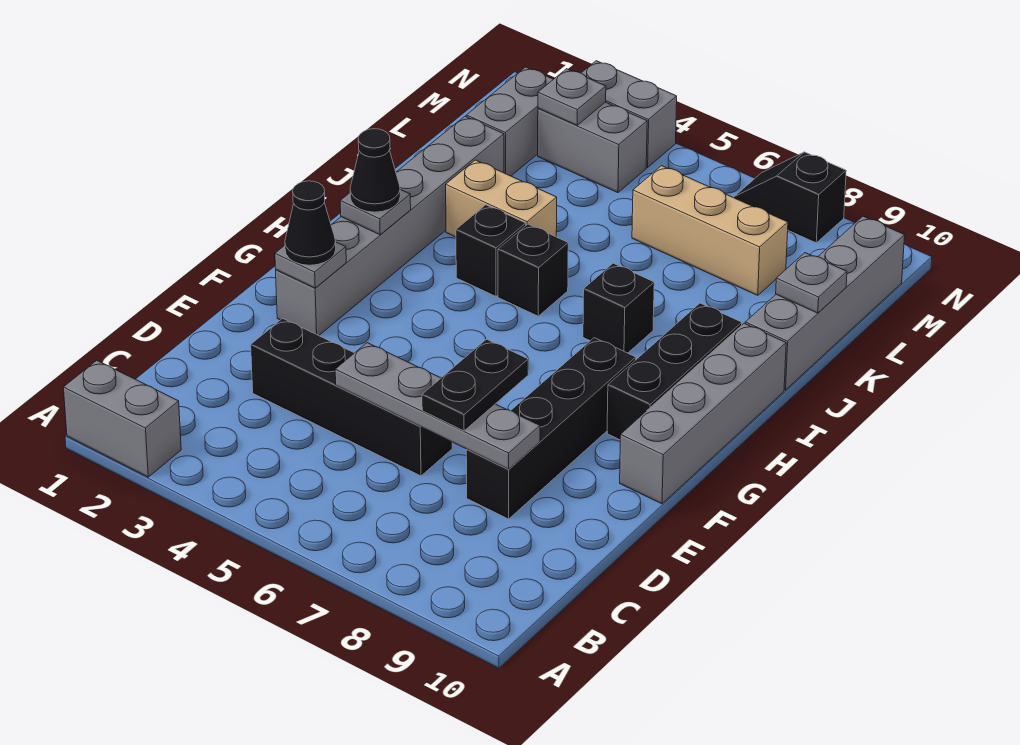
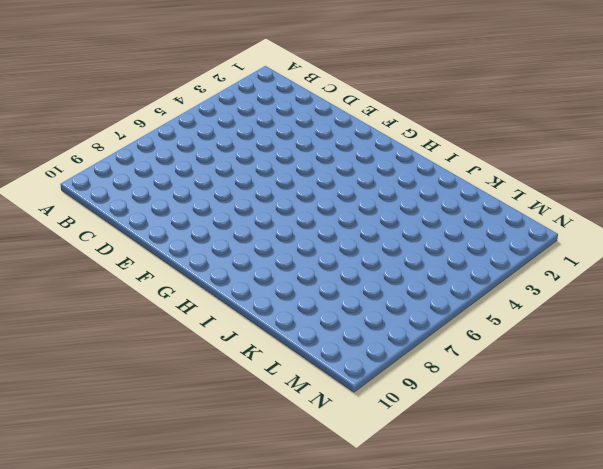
none -> grey 1x2 brick [64,360,181,477]
none -> black 1x4 brick [251,318,452,476]
none -> black 1x4 brick [466,338,636,519]

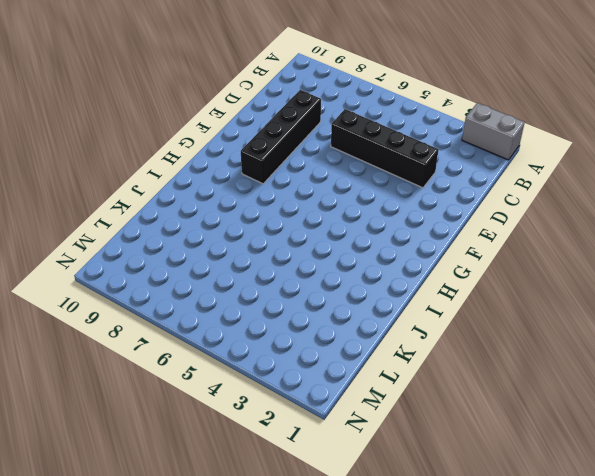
none -> grey 1x6 brick [276,116,504,336]
none -> grey 1x4 brick [620,323,786,504]
none -> black 1x3 brick [607,303,742,440]

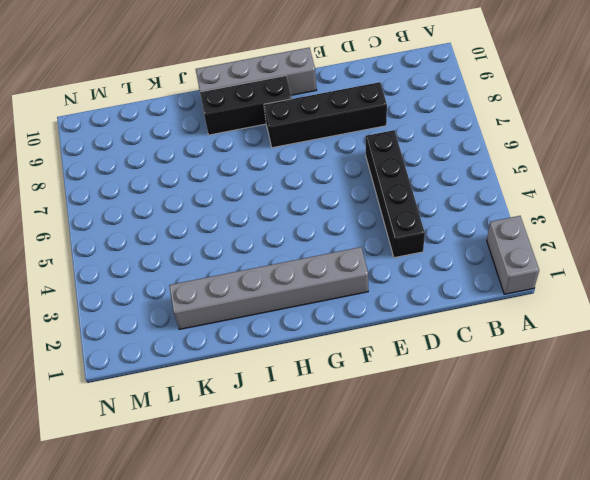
none -> black 1x1 brick [456,205,526,296]
none -> black 1x1 brick [498,224,568,316]
none -> black 1x1 brick [583,263,654,353]

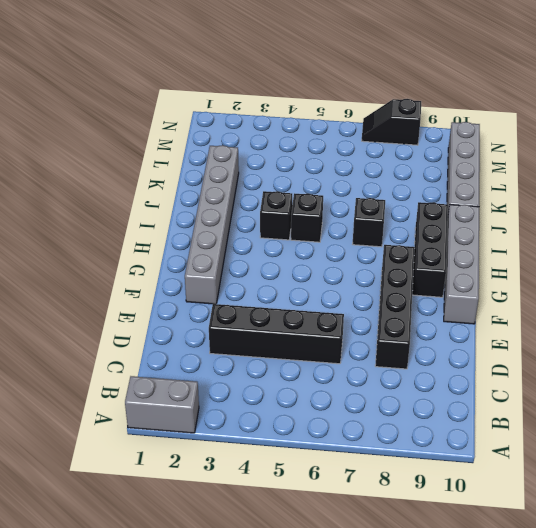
none -> tan 1x2 brick [446,160,557,237]
none -> grey 1x2 brick [466,67,553,176]
none -> tan 1x3 brick [632,166,788,295]

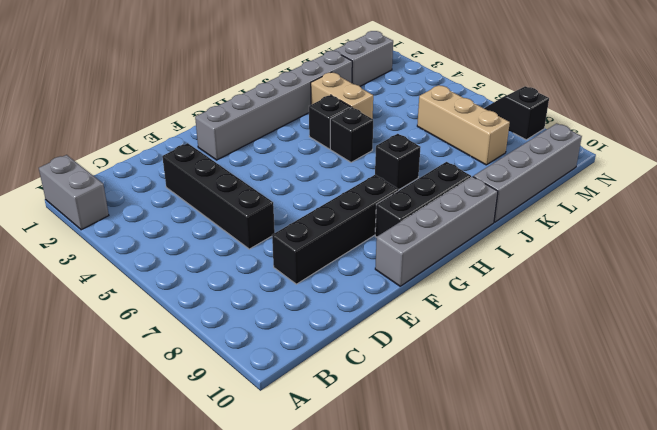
none -> grey 1x2 brick [538,102,647,193]
none -> grey 1x2 brick [582,61,677,167]
none -> grey 1x4 plate [335,343,540,469]

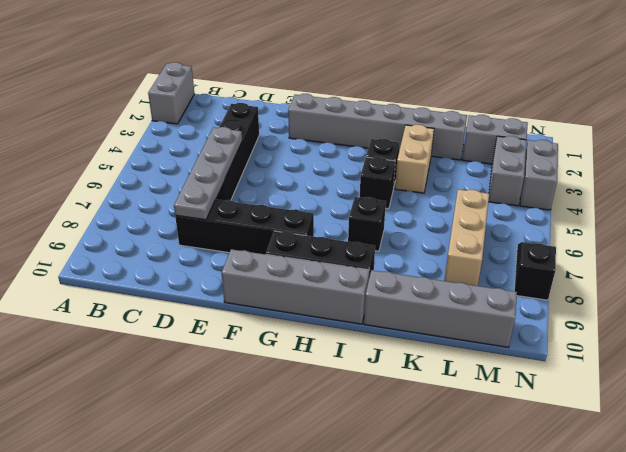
none -> grey 1x1 plate [275,242,346,288]
none -> grey 1x1 plate [340,189,411,235]
none -> grey 1x1 plate [776,253,847,313]

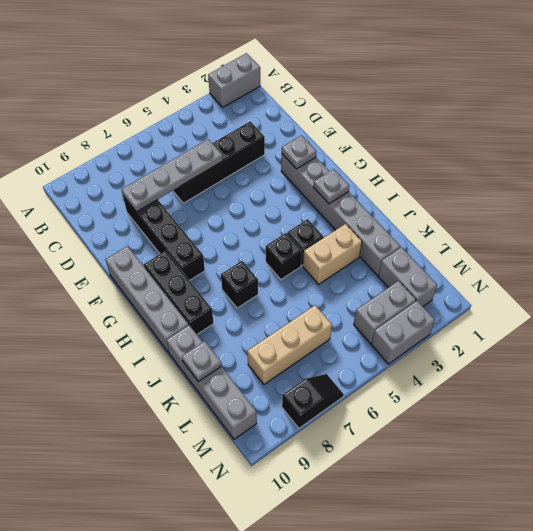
none -> grey 1x1 plate [538,69,606,125]
none -> black 1x2 plate [422,339,528,431]
none -> black 1x1 cone [285,181,336,265]

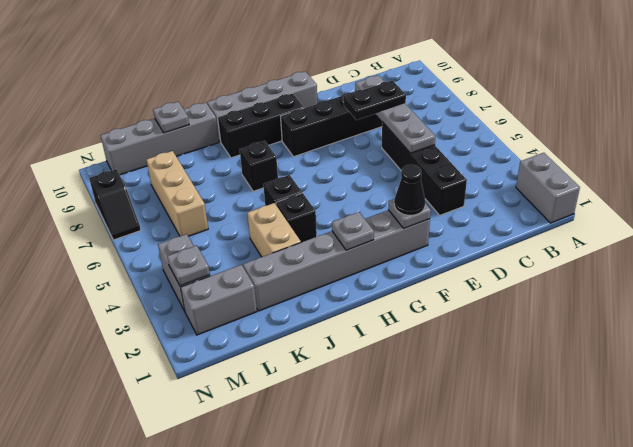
none -> grey 1x2 brick [582,61,677,167]
none -> black 1x1 cone [350,129,400,212]

